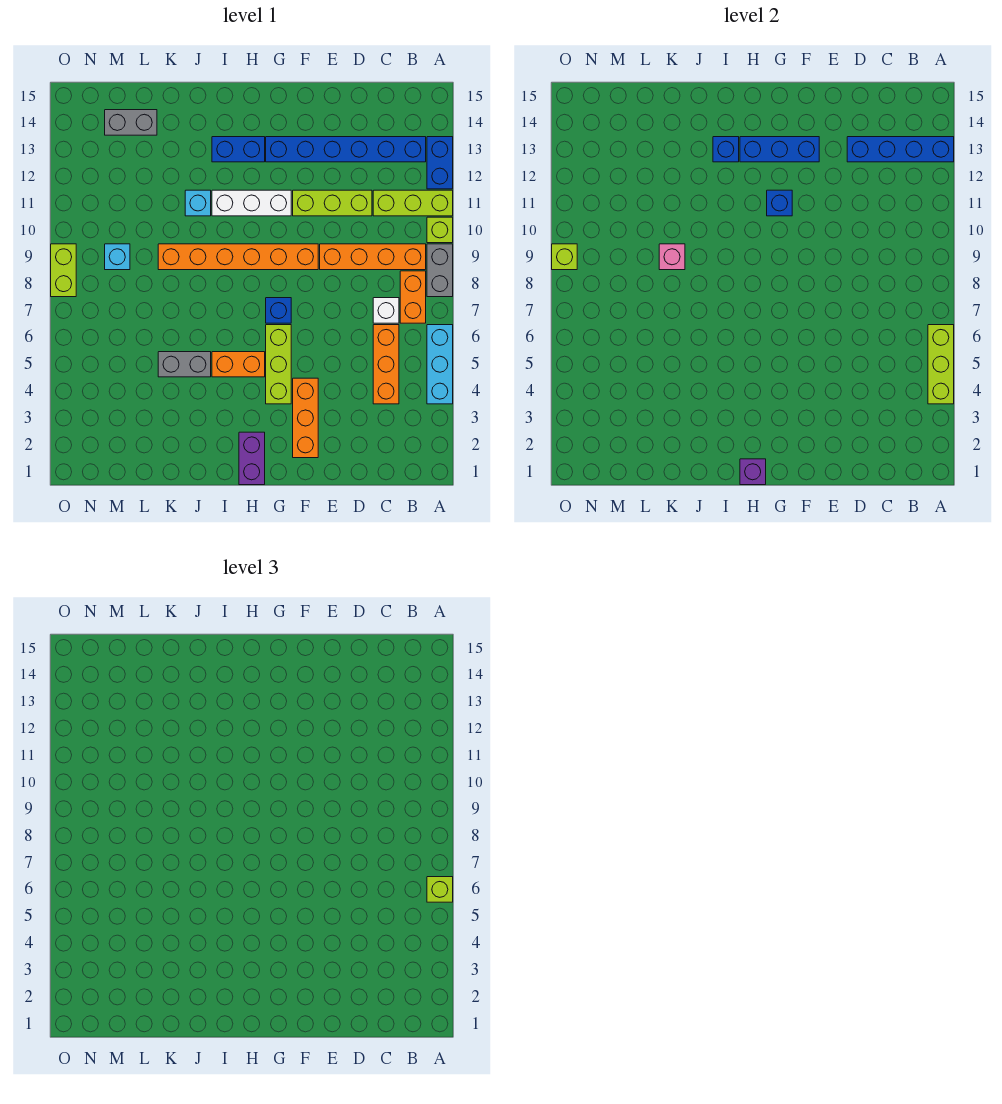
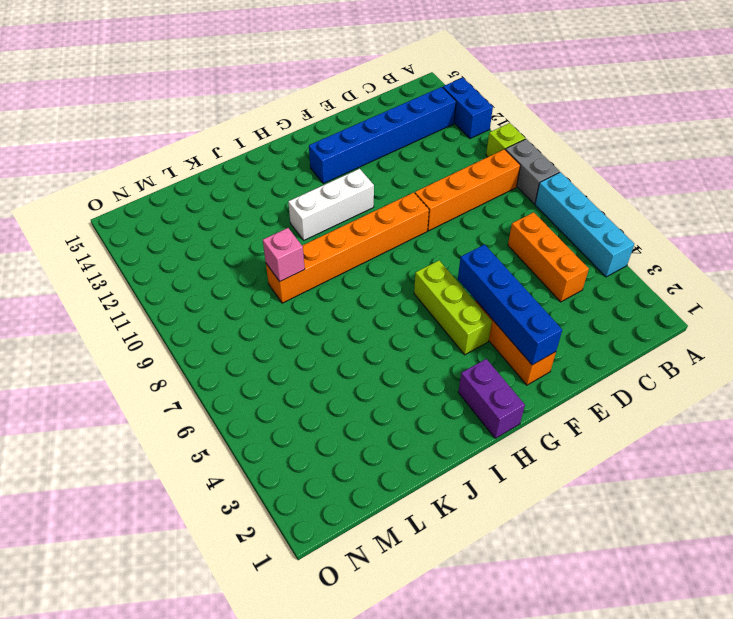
cyan 1x4 brick [535,172,634,277] -> cyan 1x3 brick [427,325,453,404]
blue 1x4 brick [458,245,562,365] -> blue 1x4 brick turned to [847,137,954,162]
none -> lime 1x3 brick [373,190,453,216]
none -> orange 1x2 brick [400,271,426,323]
none -> white 1x1 brick [373,298,399,323]
none -> lime 1x3 brick [293,190,372,216]

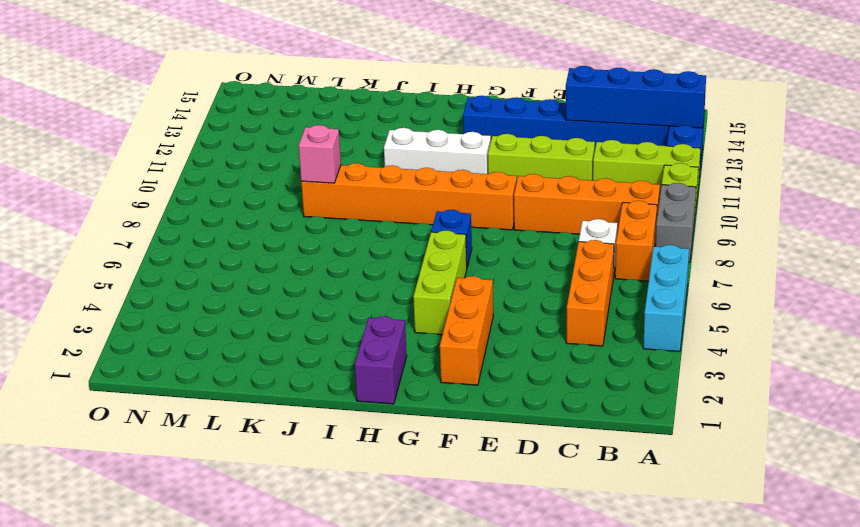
none -> orange 1x2 brick [212,352,265,377]
none -> blue 1x2 brick [212,137,265,162]
none -> grey 1x2 brick [158,352,211,377]
none -> cyan 1x1 brick [185,190,211,216]

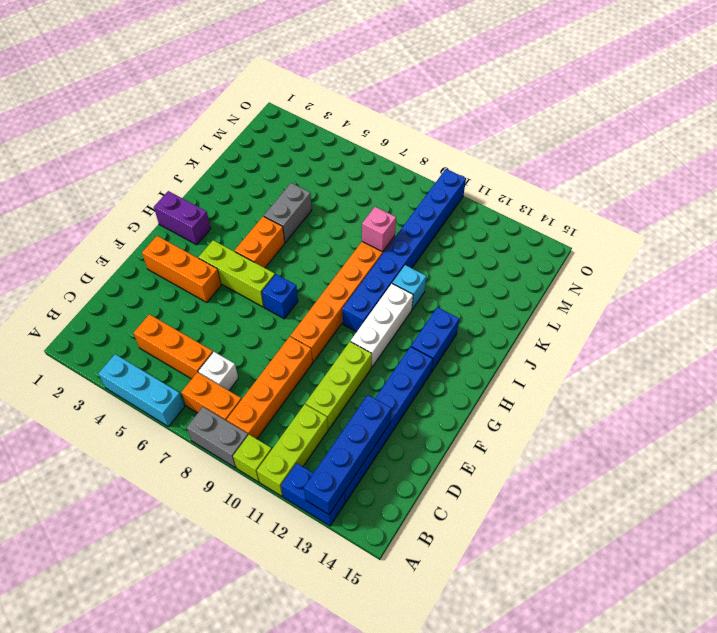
blue 1x8 brick [342,169,466,332] -> none
none -> grey 1x2 brick [105,110,157,135]
none -> cyan 1x1 brick [105,244,130,270]
none -> lime 1x2 brick [51,244,76,297]
none -> lime 1x3 brick [928,325,954,404]

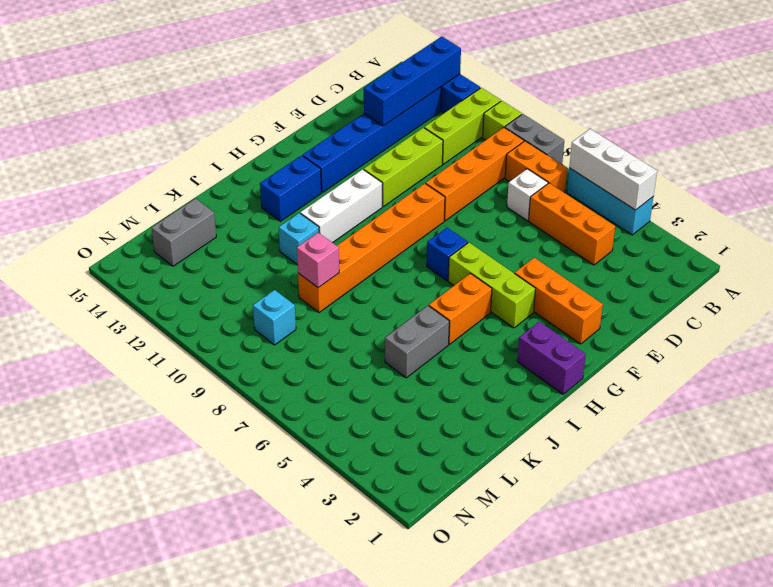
white 1x3 brick [569,129,657,210] -> lime 1x3 brick [928,325,954,404]
none -> lime 1x2 brick [51,244,76,297]
none -> blue 1x3 brick [740,137,819,162]
none -> blue 1x1 brick [767,190,792,216]
none -> purple 1x1 brick [740,459,766,485]

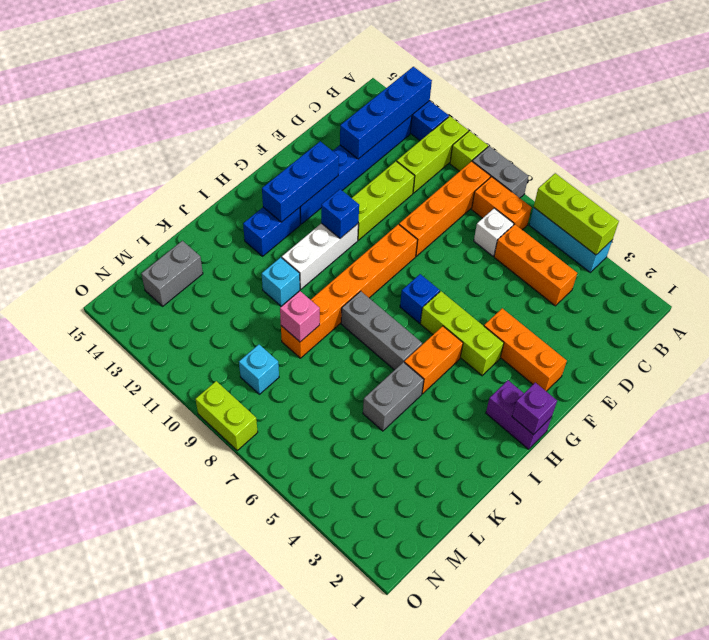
grey 1x3 brick [341,291,422,370] -> none
none -> blue 1x1 brick [713,137,739,162]
none -> lime 1x1 brick [552,244,577,270]
none -> lime 1x1 brick [427,877,453,902]

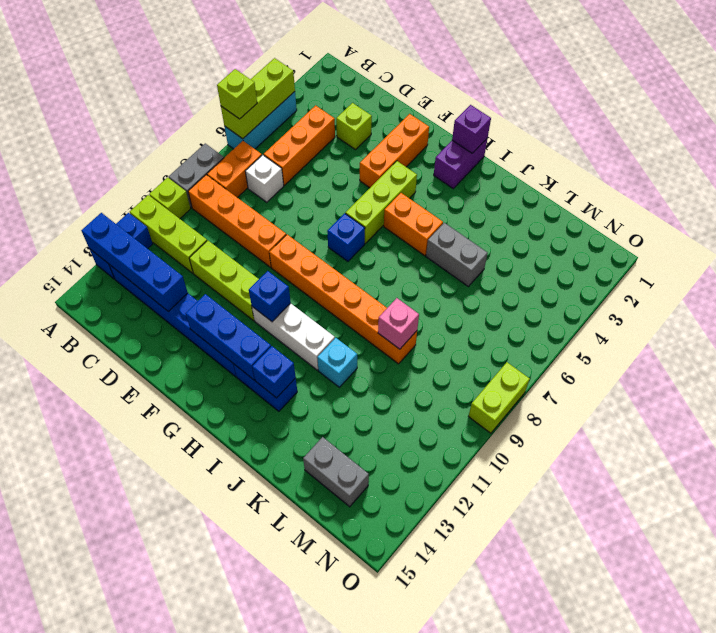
lime 1x1 brick [336,103,372,150] -> lime 1x1 brick moved to [552,244,577,270]
none -> cyan 1x1 brick [105,244,130,270]

